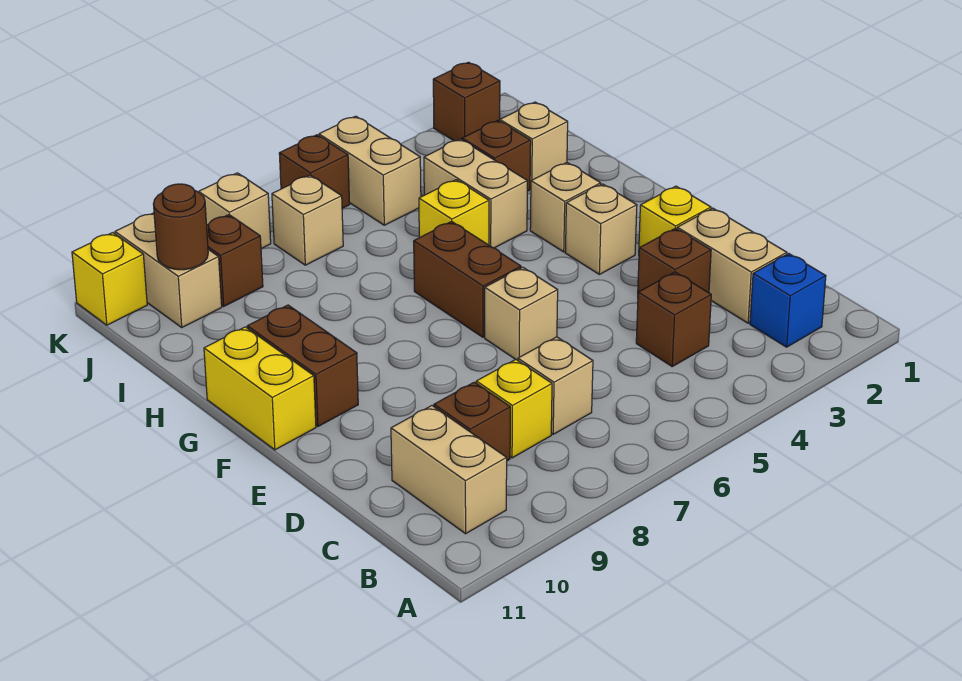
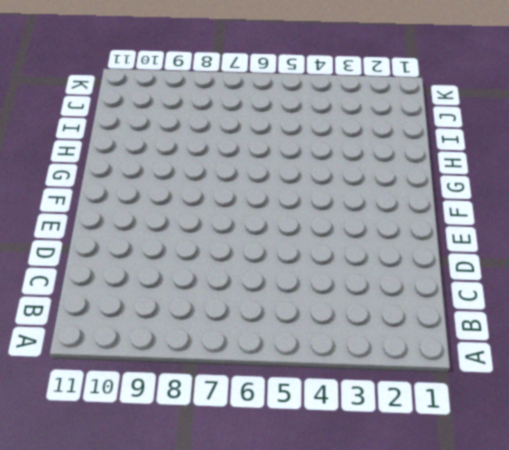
none -> blue 1x1 brick [750,254,826,347]
none -> tan 1x2 brick [391,406,507,534]
none -> tan 1x2 brick [677,208,787,323]

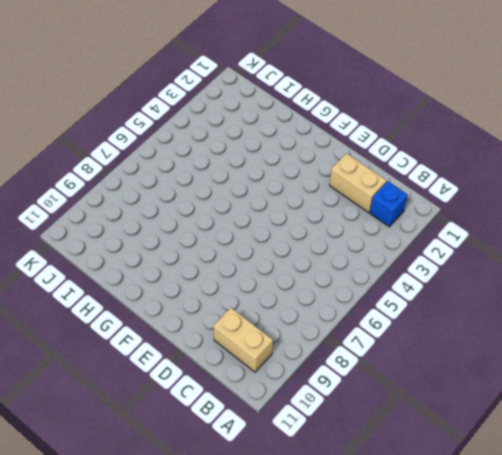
none -> brown 1x1 brick [636,272,711,366]
none -> tan 1x1 brick [518,337,593,434]
none -> yellow 1x1 brick [476,359,552,458]

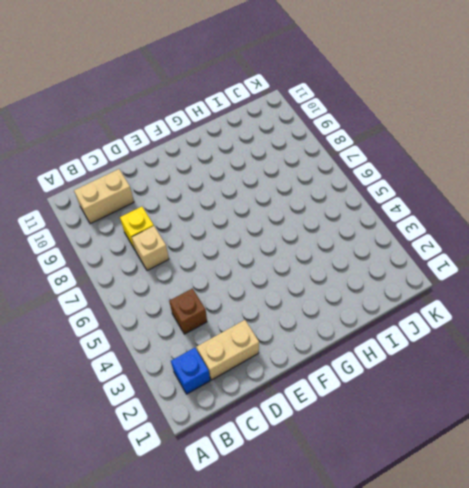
none -> brown 1x1 brick [434,382,510,461]
none -> brown 1x1 brick [638,228,711,293]
none -> yellow 1x1 brick [639,186,711,248]

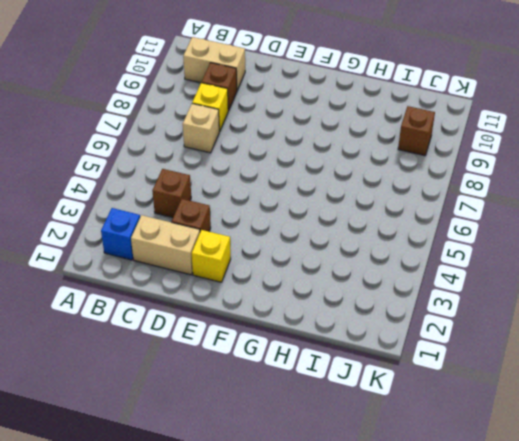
none -> tan 1x1 brick [485,267,558,360]
none -> tan 1x1 brick [565,184,637,274]
none -> brown 1x2 brick [414,221,521,337]

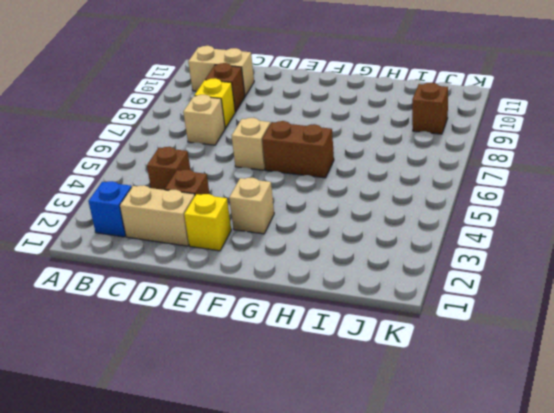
none -> brown 1x2 brick [247,305,358,426]
none -> yellow 1x2 brick [204,327,316,450]
none -> tan 1x1 brick [530,163,601,252]

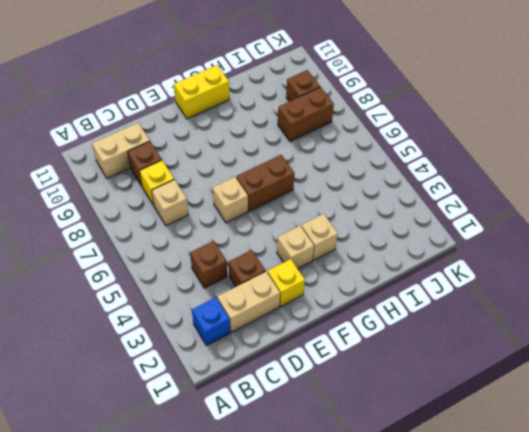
brown 1x2 brick [278,87,334,142] -> brown 1x2 brick moved to [247,305,358,426]
none -> tan 1x2 brick [424,139,527,248]
none -> yellow 1x1 brick [419,180,489,245]
none -> tan 1x1 brick [500,102,568,188]

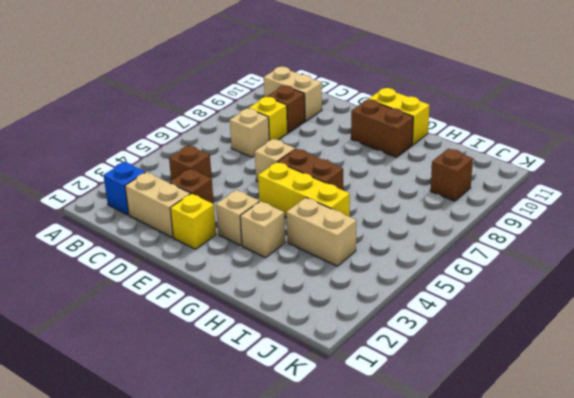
yellow 1x3 brick [258,162,350,218] -> yellow 1x1 brick [419,180,489,245]
none -> tan 1x1 brick [500,102,568,188]
none -> brown 1x1 brick [462,121,531,191]
none -> tan 1x2 brick [319,116,421,225]

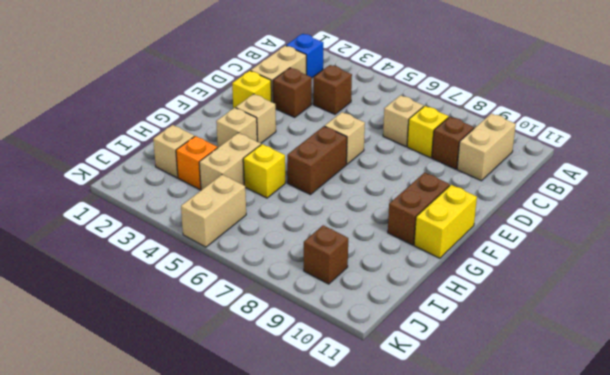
orange 1x1 brick [176,136,218,190] -> brown 1x1 brick [462,121,531,191]
none -> tan 1x1 brick [272,175,343,265]
none -> tan 1x2 brick [115,213,222,327]
none -> brown 1x1 brick [433,62,500,141]

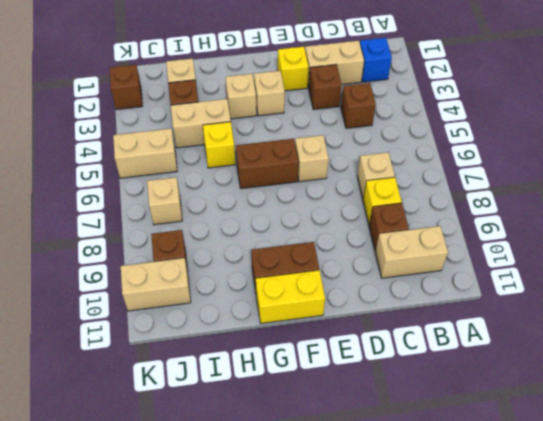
none -> brown 1x1 brick [279,135,350,208]
none -> tan 1x1 brick [199,173,271,249]
none -> yellow 1x1 brick [72,233,147,325]

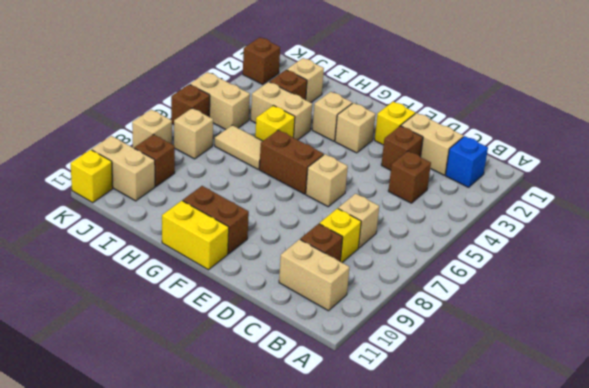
tan 1x2 tile [215,125,262,169] -> none
none -> brown 1x1 round brick [153,184,208,270]

